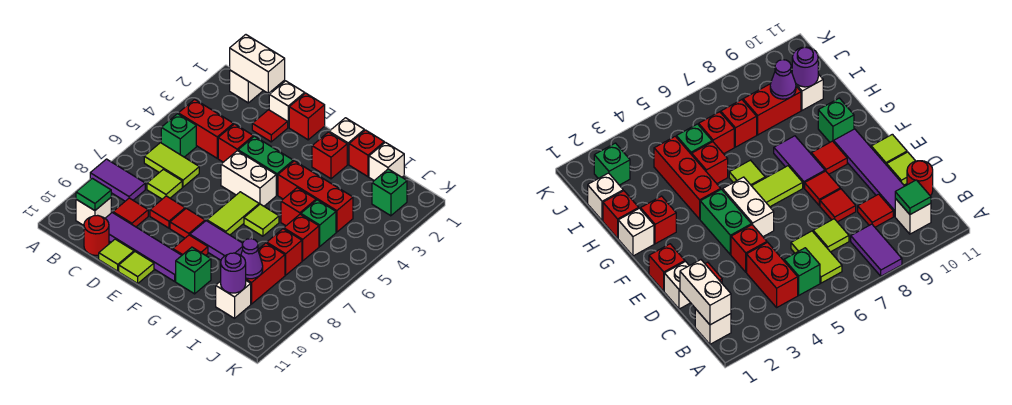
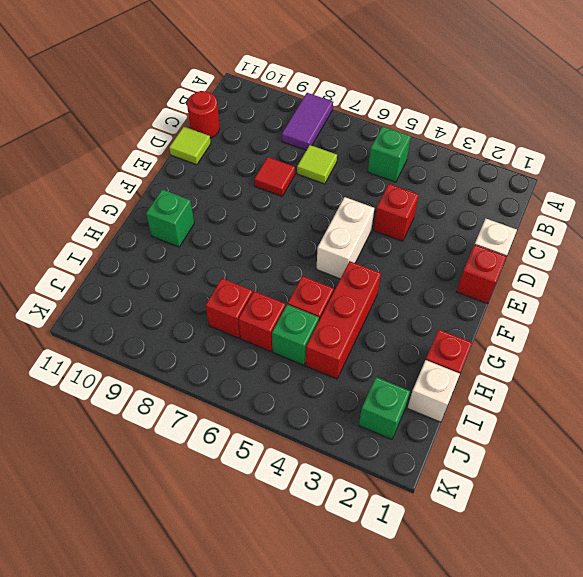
none -> white 1x1 brick [230,70,263,103]
none -> red 1x2 brick [178,99,233,158]
none -> lime 1x2 tile [144,143,199,187]
none -> white 1x1 brick [76,198,111,225]

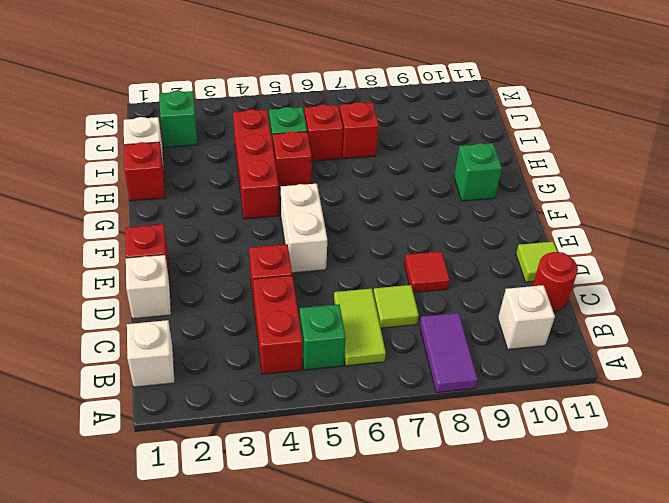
none -> red 1x1 tile [113,198,148,227]
none -> purple 1x4 tile [105,213,182,281]
none -> red 1x1 tile [252,110,288,142]
none -> green 1x2 brick [238,136,293,195]

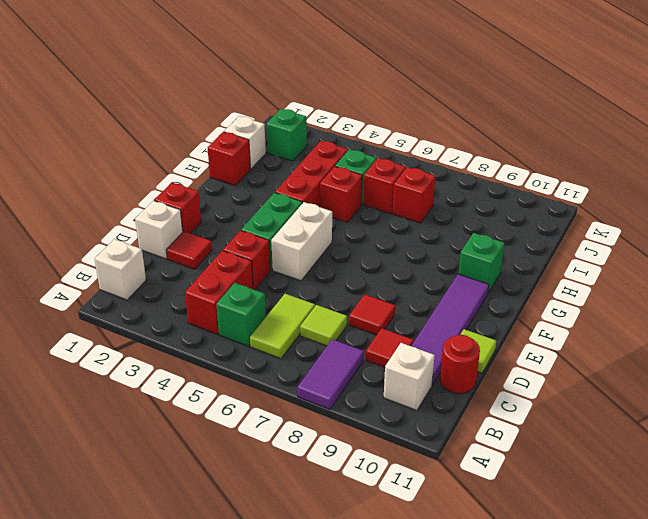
none -> red 1x1 tile [170,208,205,238]
none -> lime 1x1 tile [119,252,154,283]
none -> lime 1x2 tile [207,192,259,235]
none -> purple 1x2 tile [190,221,243,260]

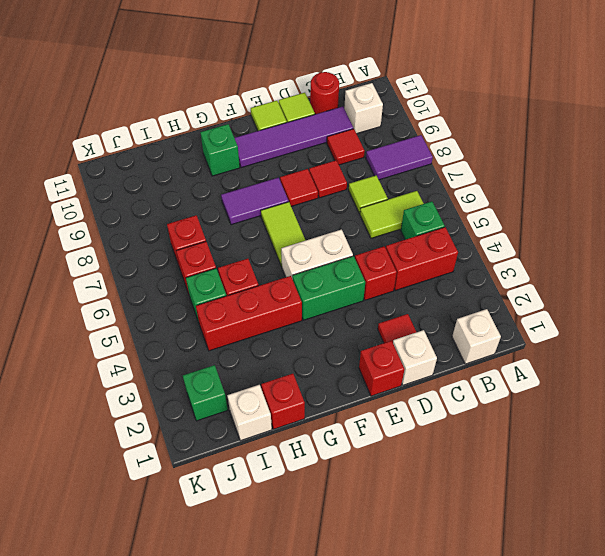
none -> red 1x1 tile [173,235,208,255]
none -> white 1x1 brick [329,118,364,164]
none -> red 1x1 brick [312,132,347,179]
none -> lime 1x1 tile [244,204,279,236]

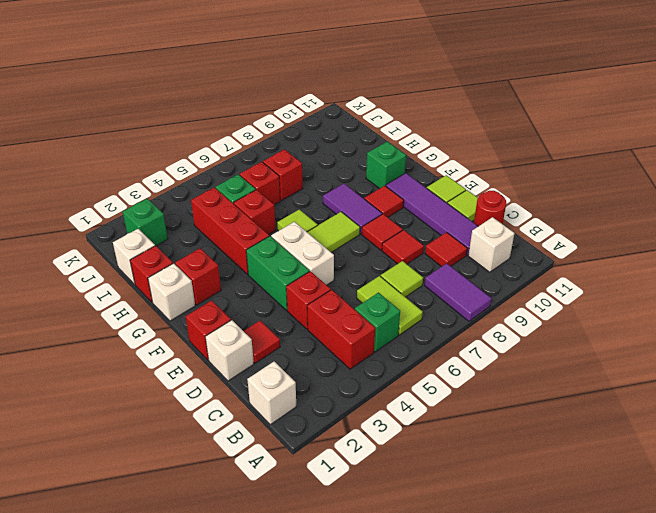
none -> red 1x2 brick [246,243,285,304]
none -> white 1x1 brick [216,281,251,318]
none -> white 1x2 brick [230,35,285,94]
none -> green 1x1 tile [76,178,111,211]

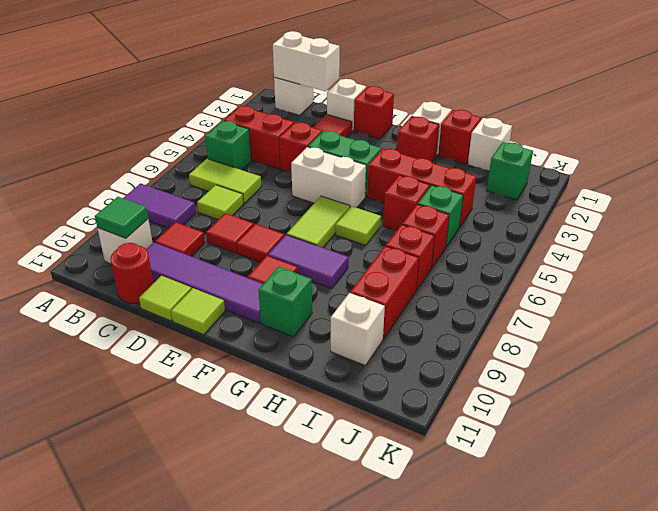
none -> purple 1x1 cone [241,239,263,279]
none -> purple 1x1 round brick [221,253,246,293]

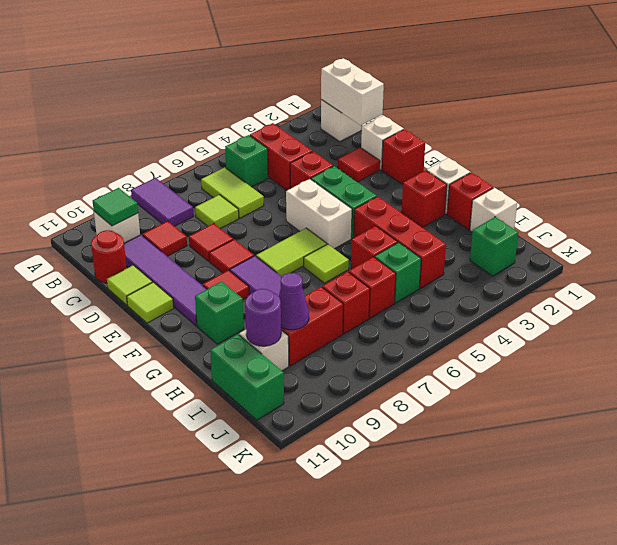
green 1x2 brick [210,334,284,420] -> none

